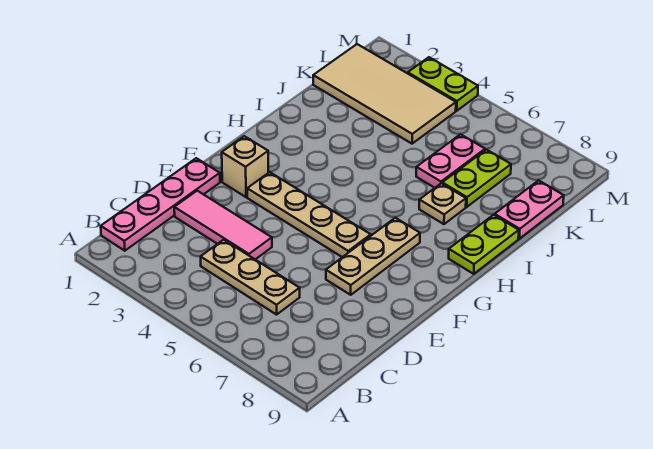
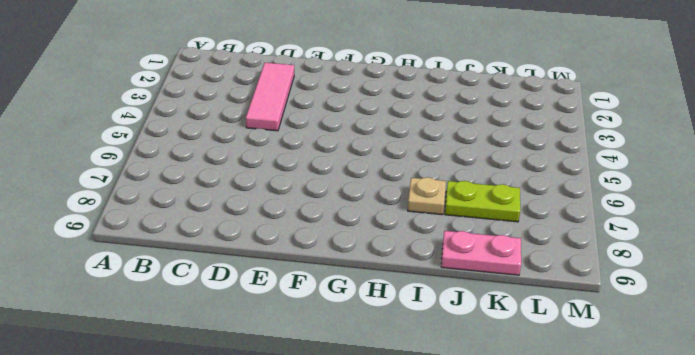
none -> pink 1x4 plate [101,158,220,251]
none -> tan 1x3 plate [201,240,300,315]
none -> tan 1x3 plate [326,218,420,295]

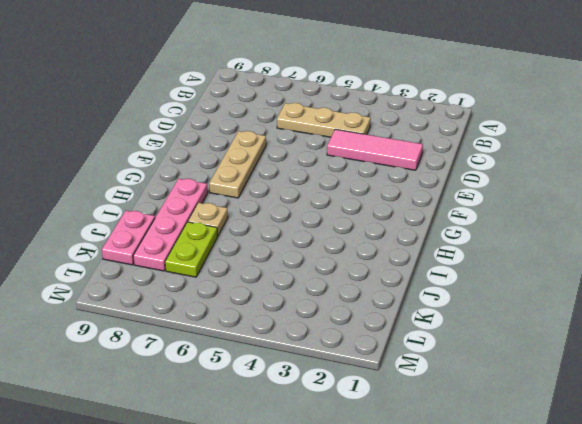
pink 1x4 plate [133,179,208,271] -> pink 1x4 plate moved to [101,158,220,251]
none -> tan 1x1 brick [222,136,268,197]
none -> tan 1x4 plate [247,172,371,257]
none -> lime 1x2 plate [449,215,519,274]

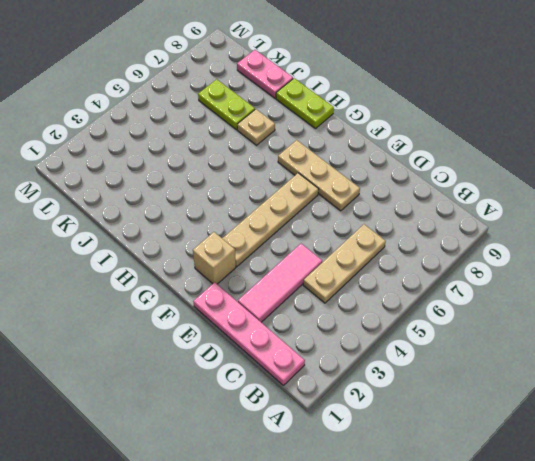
none -> pink 1x2 plate [416,134,485,188]
none -> tan 2x4 tile [313,44,456,144]
none -> lime 1x2 plate [408,57,478,111]

